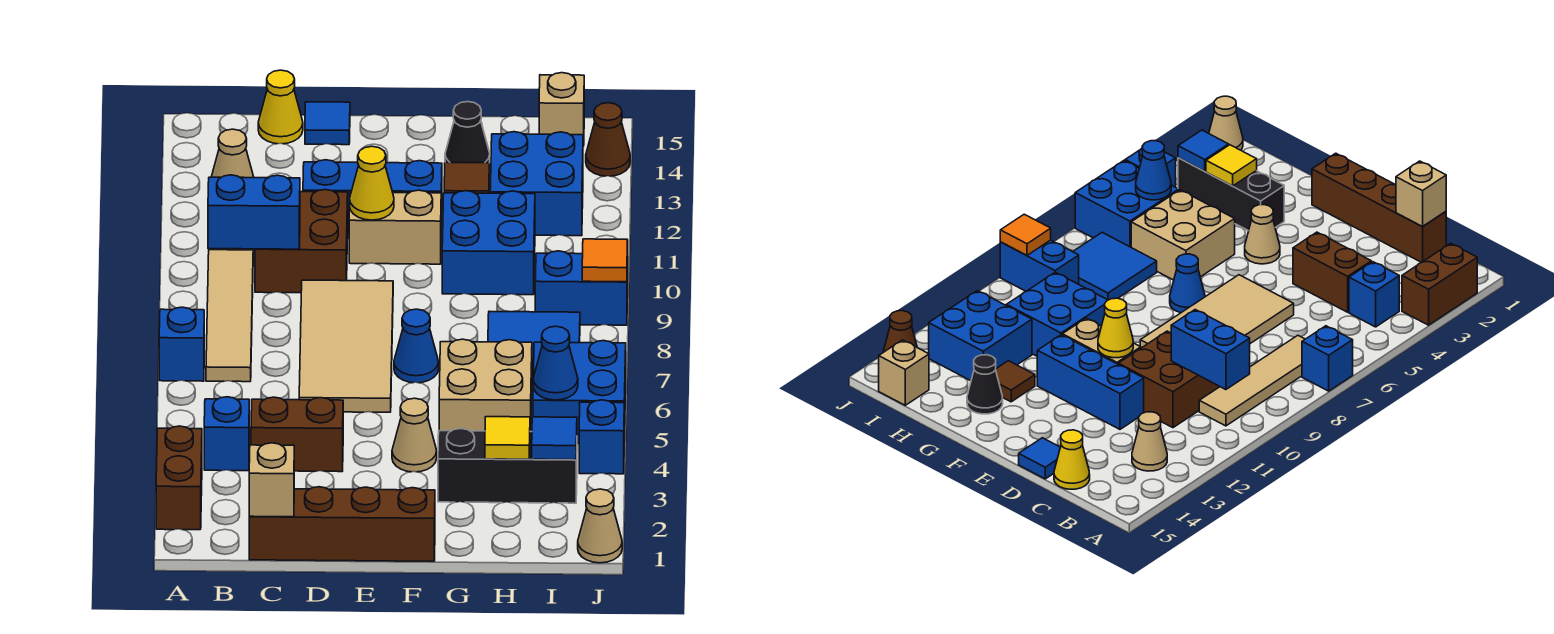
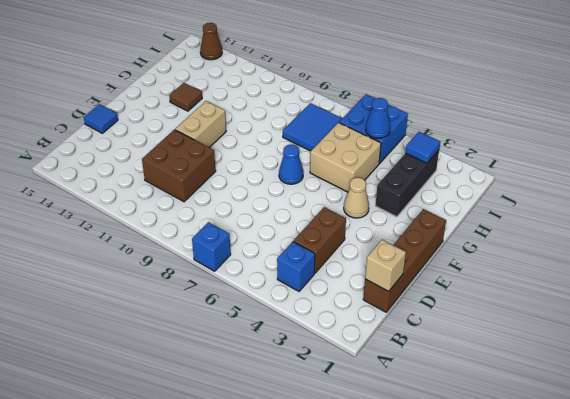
none -> brown 1x2 brick [156,426,202,530]
none -> tan 1x4 tile [206,250,253,382]
none -> tan 1x1 cone [212,129,254,178]
none -> yellow 1x1 cone [258,70,303,144]

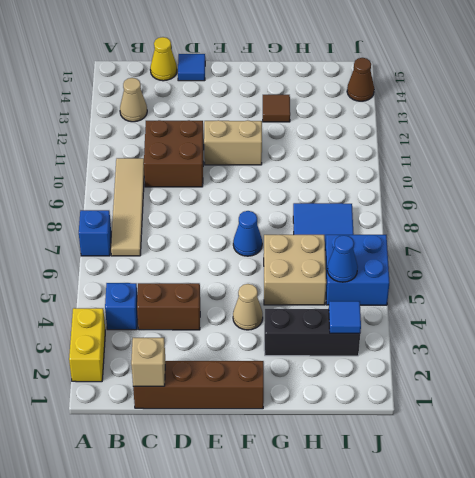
yellow 1x2 brick [69,308,105,382] -> brown 1x2 brick [156,426,202,530]
none -> tan 2x4 tile [299,280,393,412]
none -> blue 1x3 brick [303,160,442,234]
none -> blue 2x2 brick [442,191,535,295]
none -> black 1x1 cone [445,102,490,163]

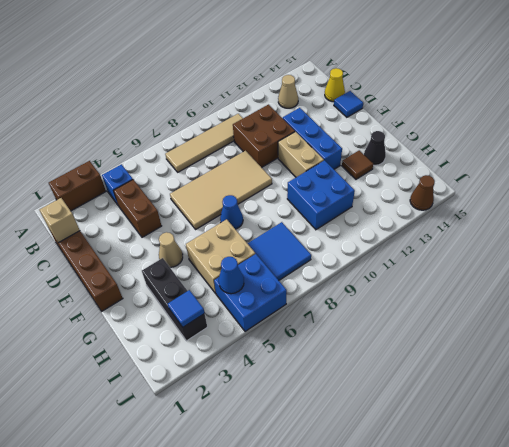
none -> blue 1x1 brick [159,307,204,381]
none -> blue 2x2 brick [490,132,583,236]
none -> blue 1x2 brick [535,251,628,325]
none -> tan 1x1 brick [539,73,584,146]

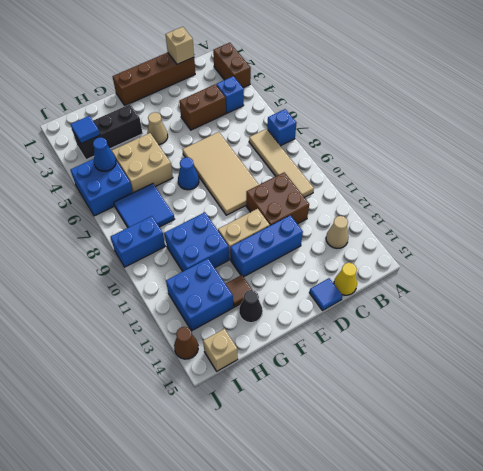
none -> tan 1x1 cone [578,489,622,563]
none -> blue 1x1 brick [579,400,624,474]
none -> blue 1x2 brick [208,175,300,249]
none -> yellow 1x1 cone [350,146,394,220]

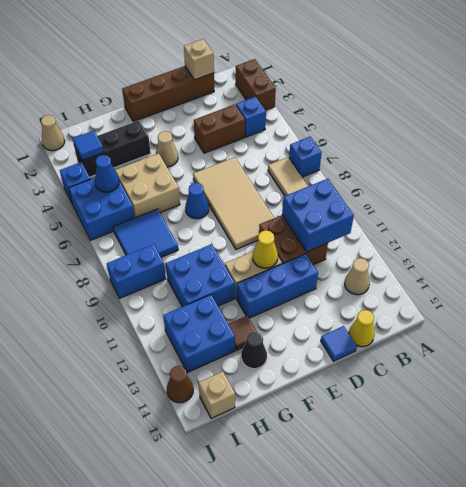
blue 2x2 brick [282,179,354,252] -> blue 1x2 brick [208,175,300,249]
none -> yellow 1x1 tile [485,417,530,459]
none -> orange 1x1 tile [582,239,628,282]

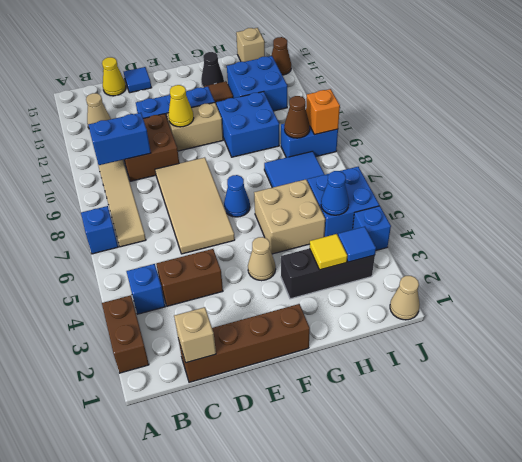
brown 1x1 cone [284,96,310,138] -> none
orange 1x1 brick [306,89,340,135] -> orange 1x1 tile [582,239,628,282]

